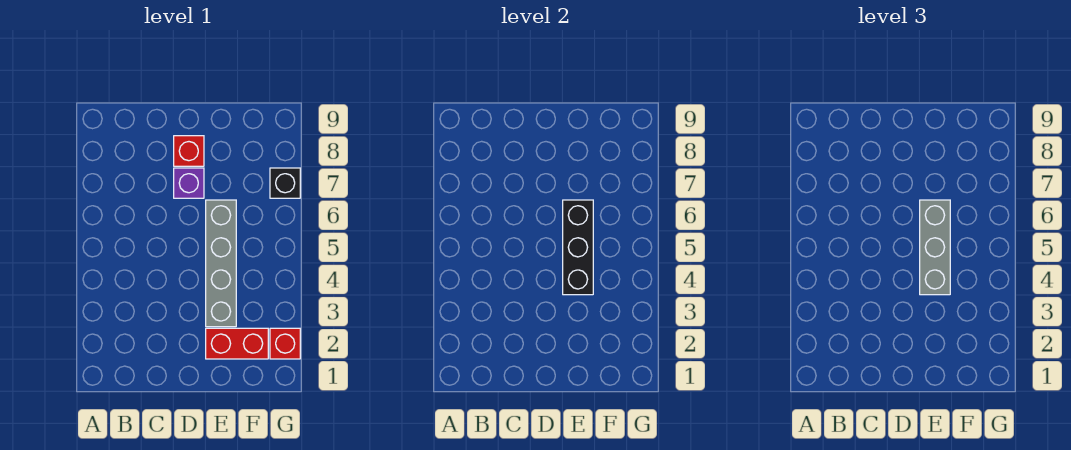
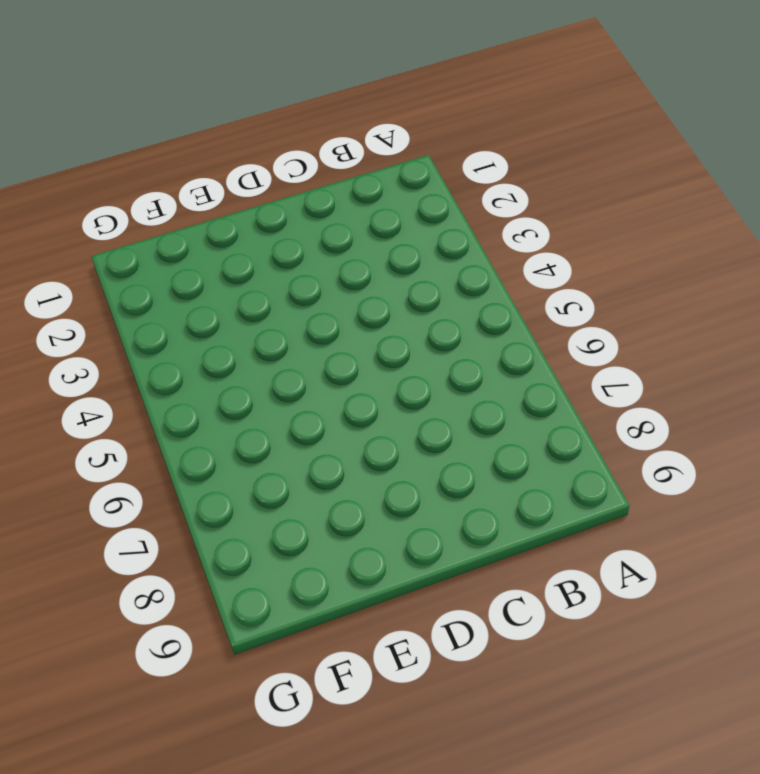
none -> purple 1x1 brick [174,168,204,198]
none -> red 1x1 brick [174,136,204,166]

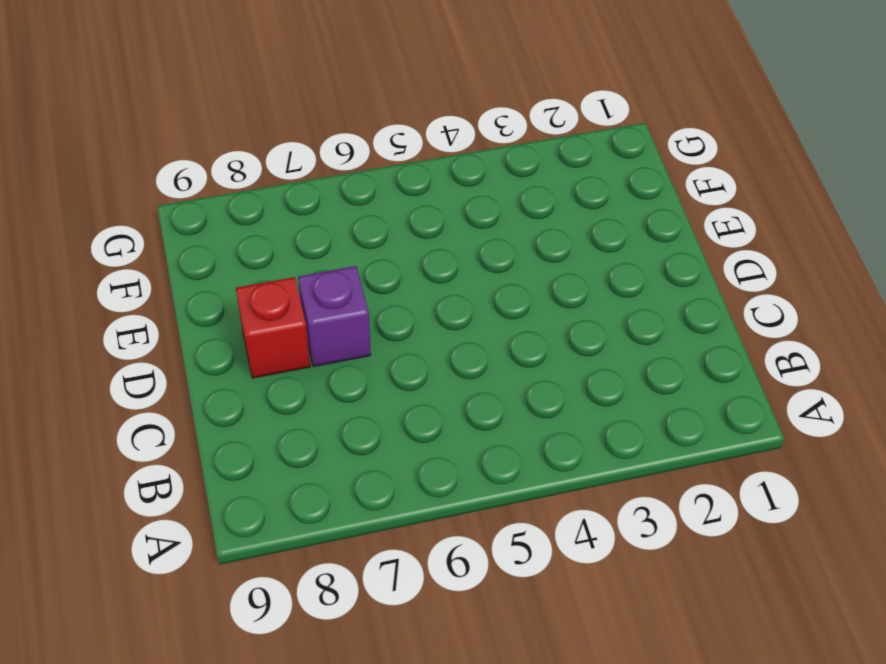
none -> red 1x2 brick [206,328,268,359]
none -> grey 1x4 brick [206,200,236,327]

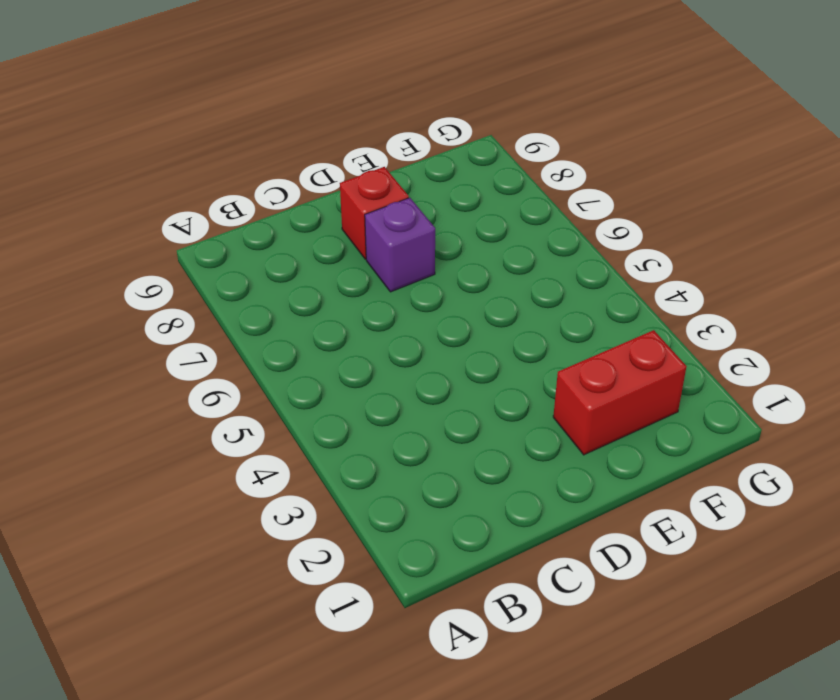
none -> grey 1x4 brick [206,200,236,327]
none -> red 1x1 brick [270,328,300,359]

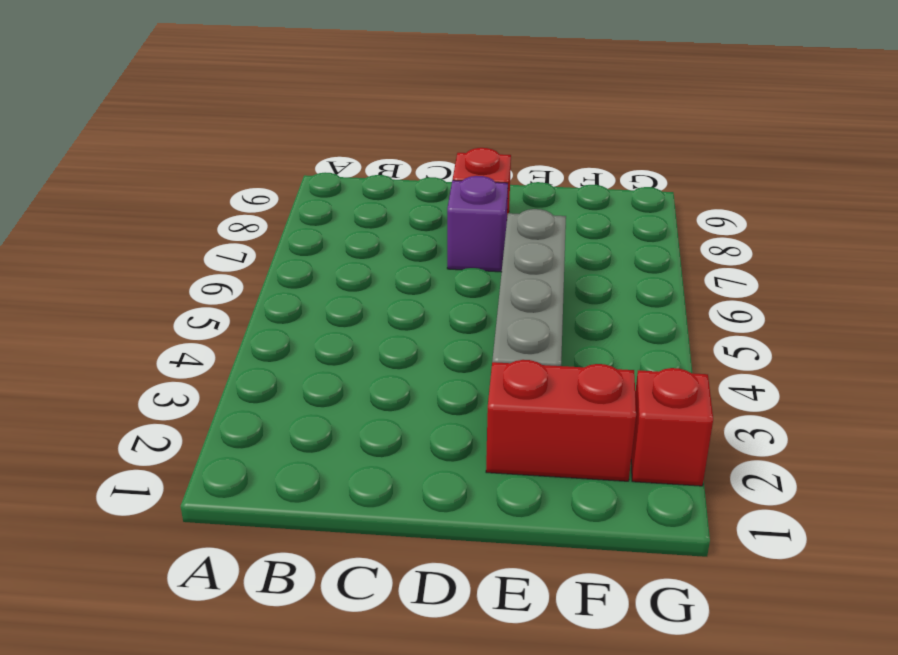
none -> black 1x1 brick [270,168,300,198]
none -> black 1x3 brick [563,200,593,295]

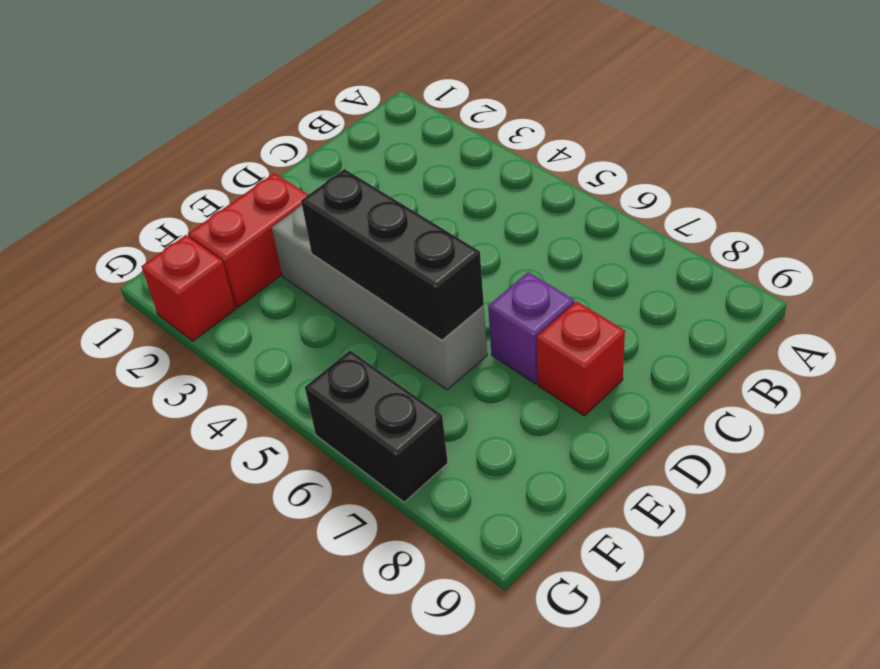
black 1x2 brick [305,351,448,502] -> black 1x1 brick [270,168,300,198]
none -> grey 1x3 brick [920,200,950,295]

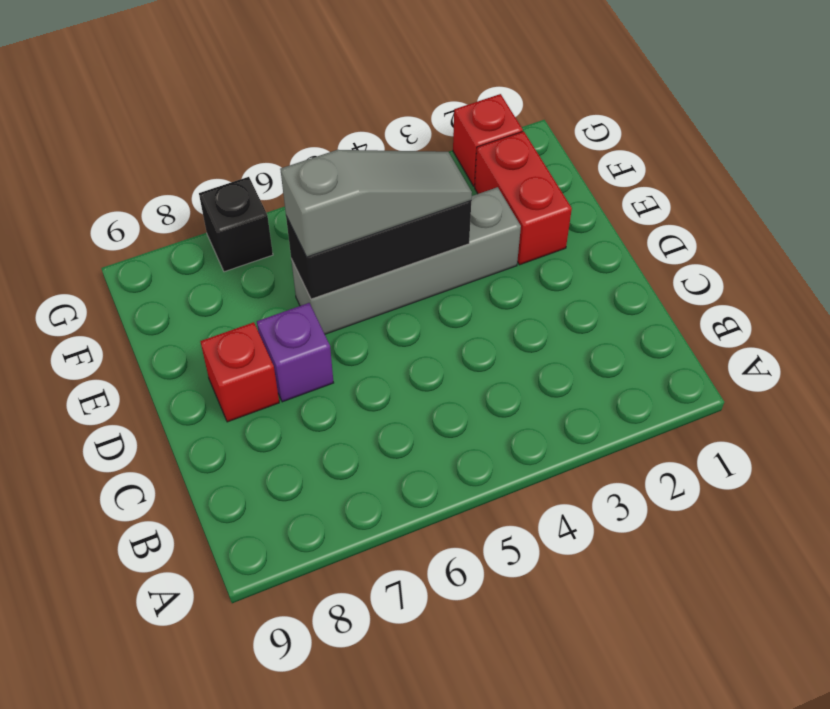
grey 1x3 slope [280,150,472,257] -> grey 1x3 brick [920,200,950,295]

